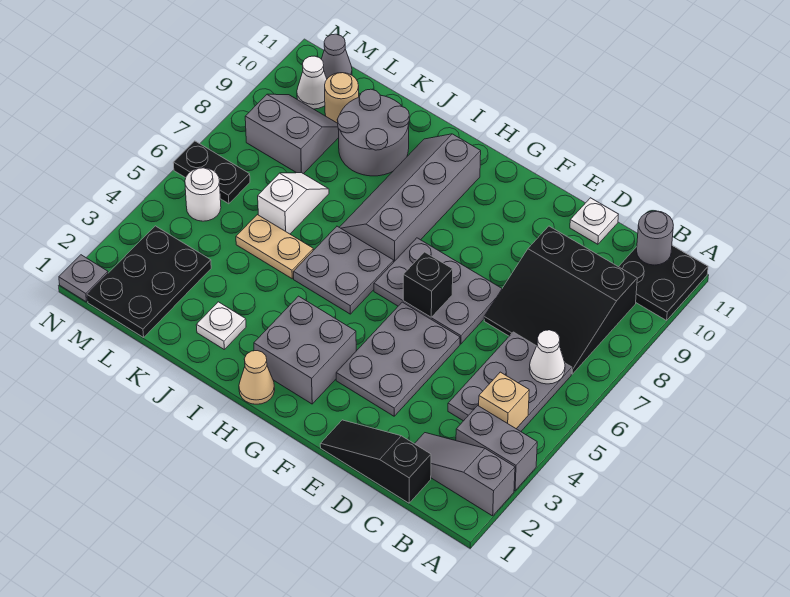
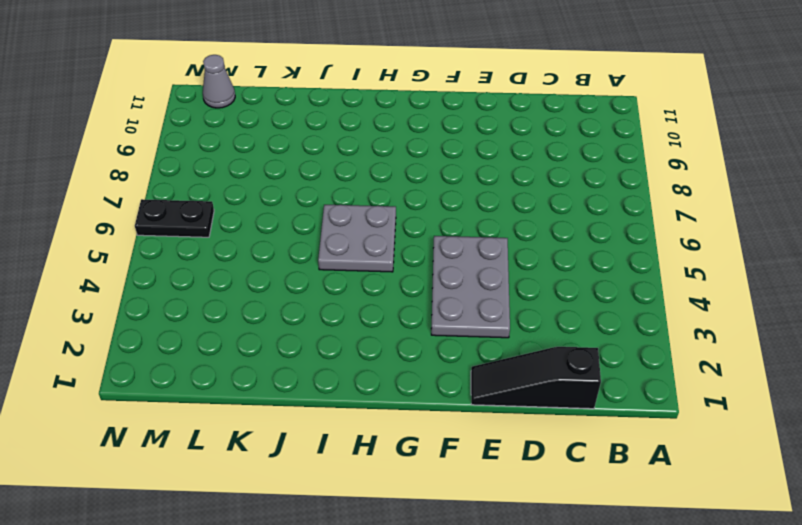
none -> grey 1x3 slope [414,433,515,516]
none -> grey 1x2 brick [456,406,537,491]
none -> black 2x2 plate [619,246,708,320]

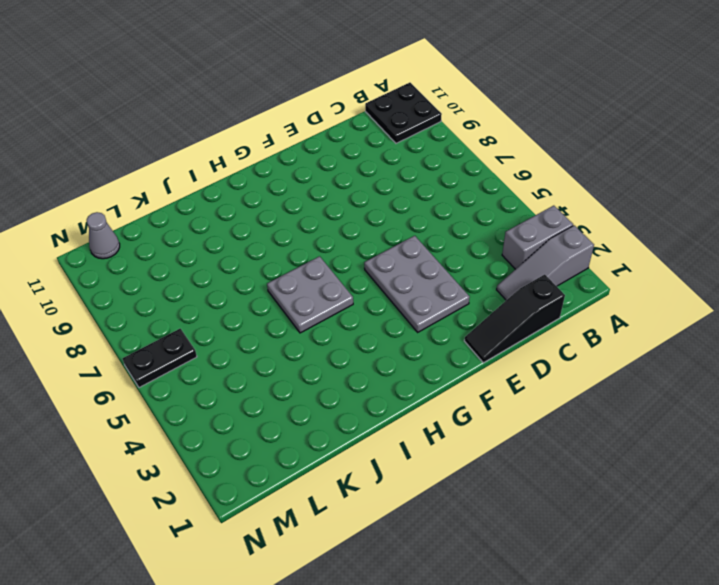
none -> grey 2x3 plate [448,332,572,431]
none -> black 3x3 slope [484,226,637,374]
none -> white 1x1 plate [570,198,618,244]

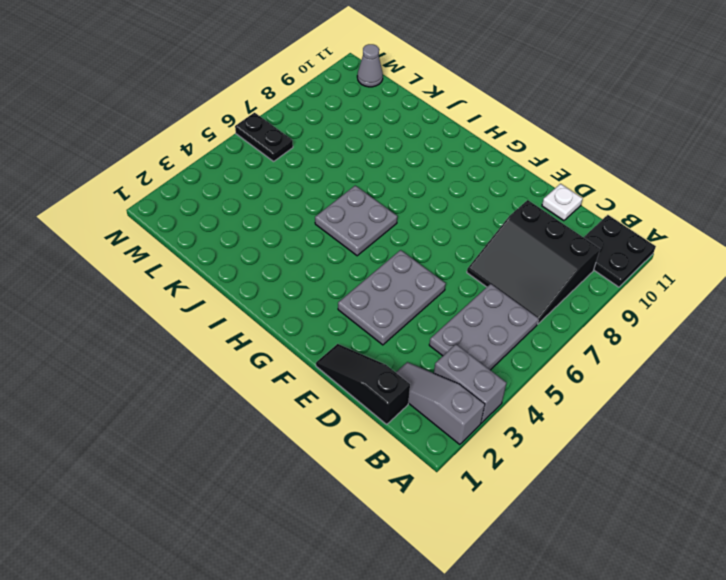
none -> grey 2x3 plate [374,238,502,344]
none -> grey 2x2 brick [254,296,356,404]
none -> tan 1x1 cone [239,351,275,404]

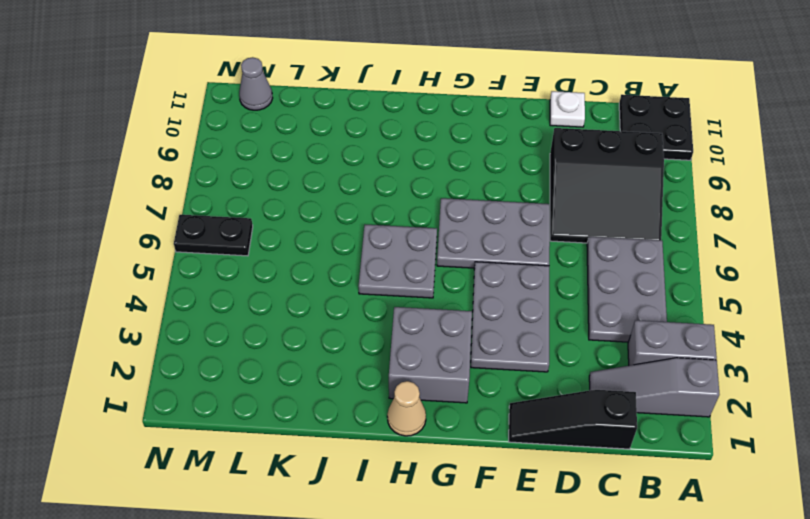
none -> grey 2x4 slope [339,134,481,261]
none -> white 1x1 plate [196,302,246,349]
none -> tan 1x2 plate [236,215,313,279]

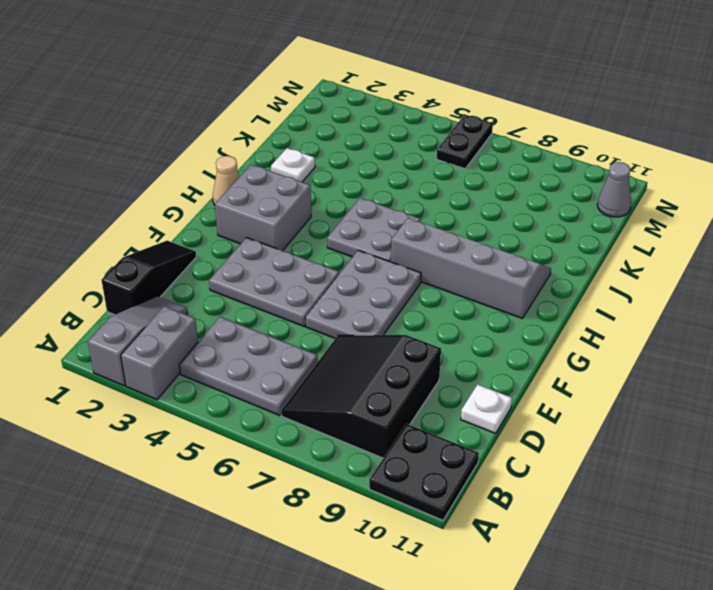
none -> tan 1x2 plate [236,215,313,279]
none -> grey 2x2 round brick [337,89,409,176]
none -> white 1x2 slope [258,173,329,234]

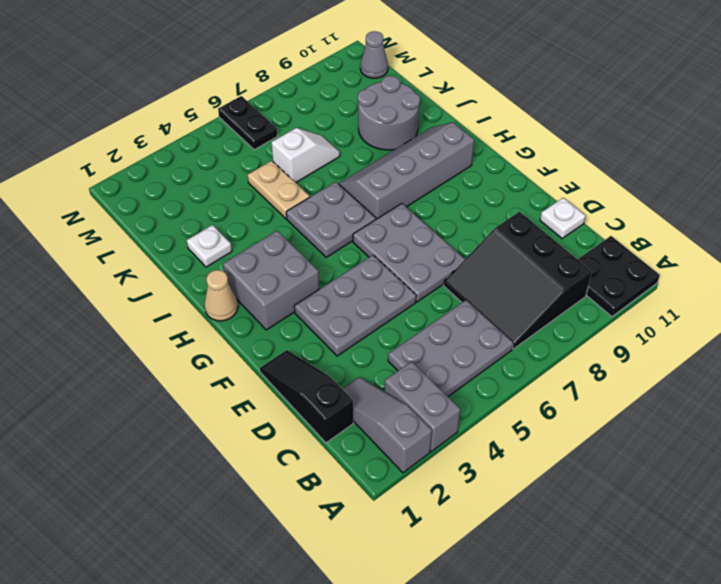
none -> black 2x3 plate [87,226,211,337]
none -> grey 2x2 slope [245,94,339,174]
none -> tan 1x1 round brick [325,73,359,123]

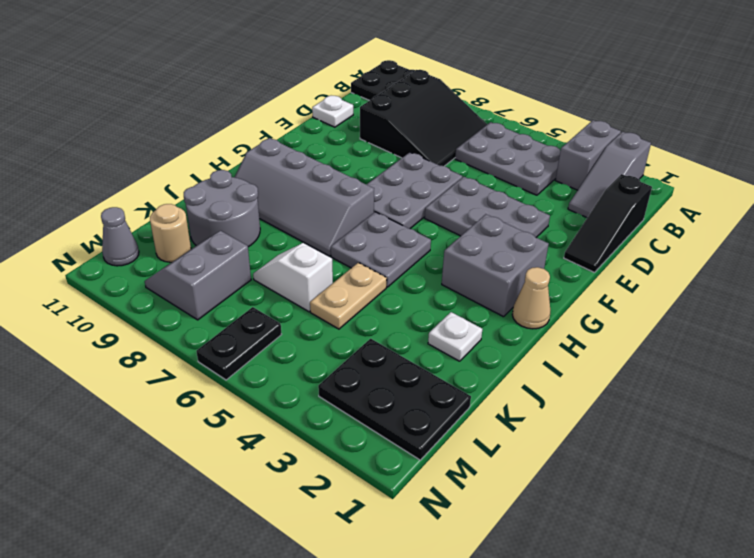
none -> white 1x1 round brick [185,168,221,221]
none -> white 1x1 cone [297,56,327,109]
none -> grey 1x1 plate [59,255,108,302]

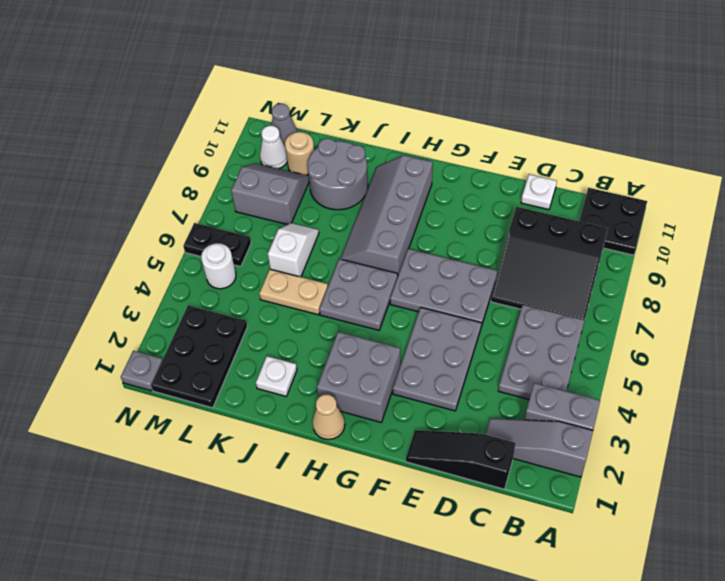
none -> tan 1x1 brick [479,372,529,429]
none -> white 1x1 cone [529,330,565,384]
none -> grey 1x1 round brick [637,211,673,265]

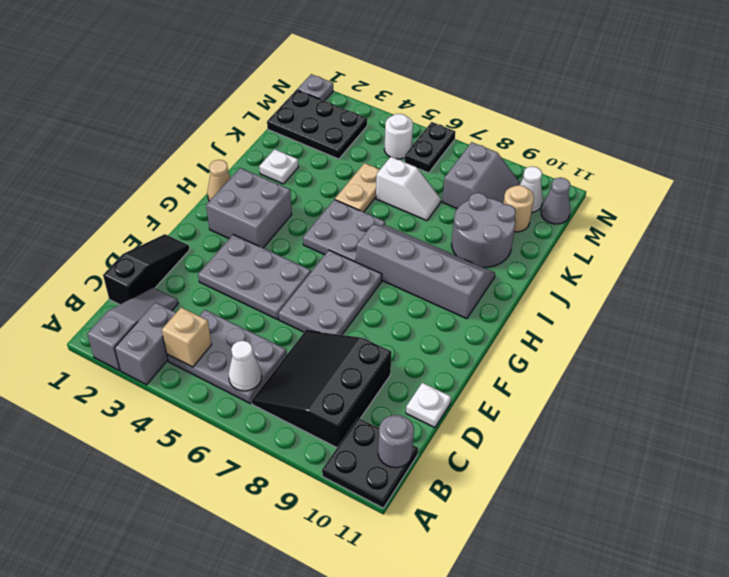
none -> black 1x1 brick [403,252,453,317]

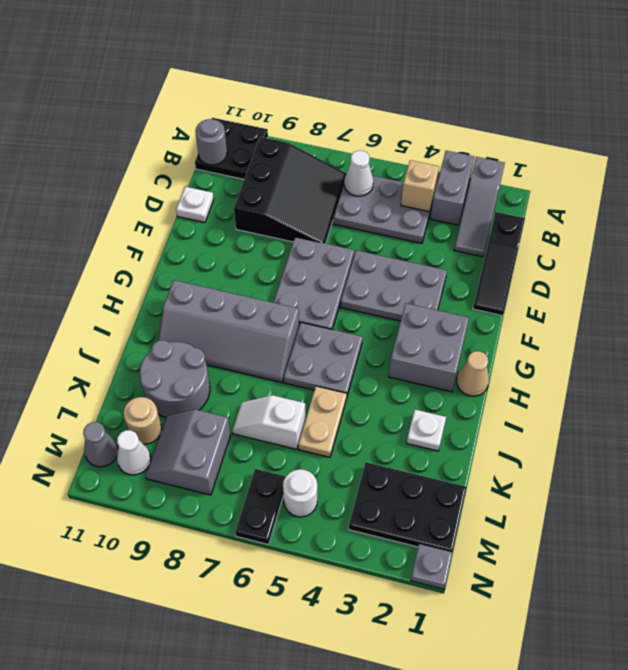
none -> black 1x1 brick [403,252,453,317]

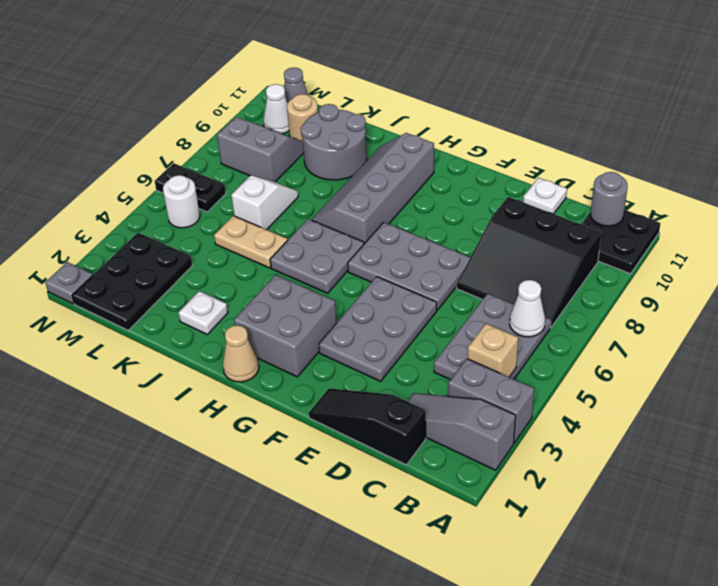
none -> black 1x1 brick [403,252,453,317]

